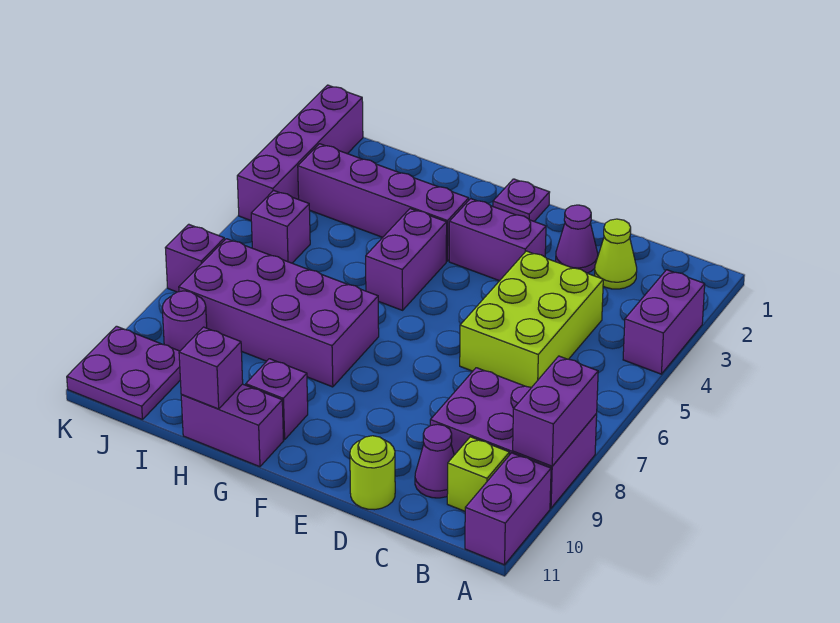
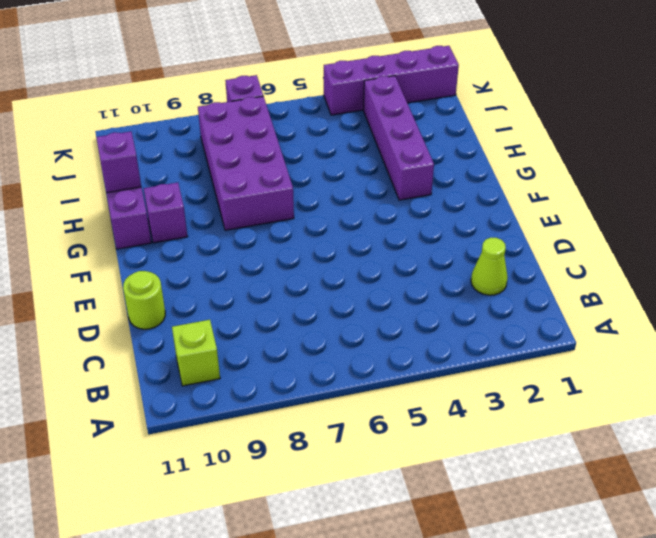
none -> purple 1x2 brick [623,270,705,374]
none -> purple 2x3 brick [430,368,597,508]
none -> purple 1x2 brick [465,453,551,565]

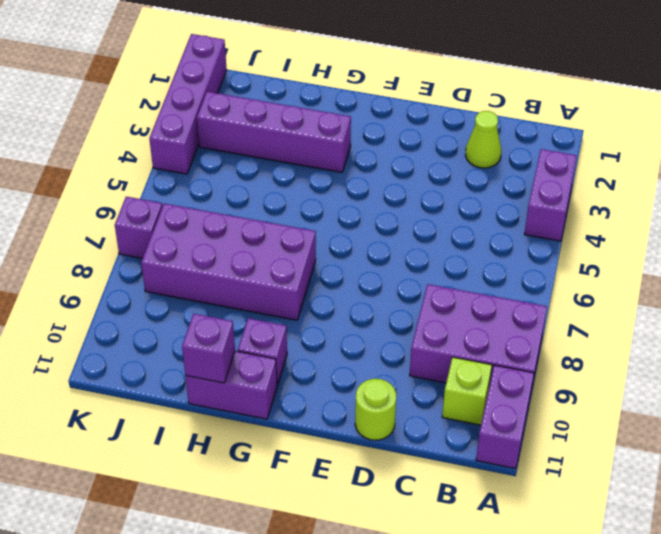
none -> lime 2x3 brick [460,251,603,387]
none -> purple 1x1 cone [415,424,454,498]
none -> purple 1x1 cone [556,205,598,273]

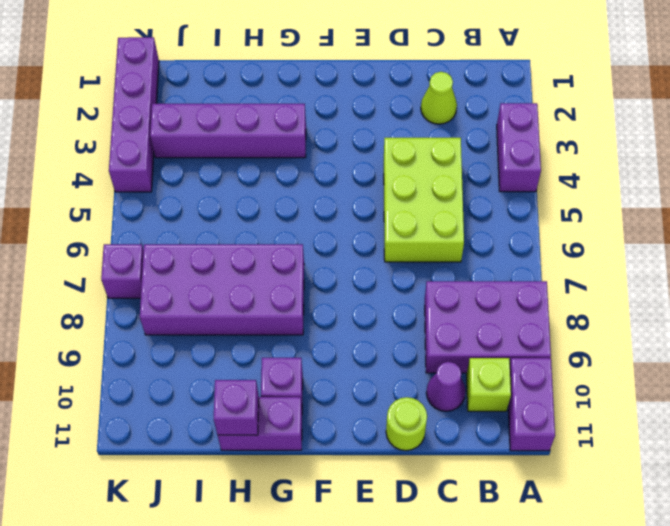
none -> purple 1x1 cone [556,205,598,273]
none -> purple 1x2 brick [449,199,546,281]
none -> purple 1x1 plate [493,179,550,221]

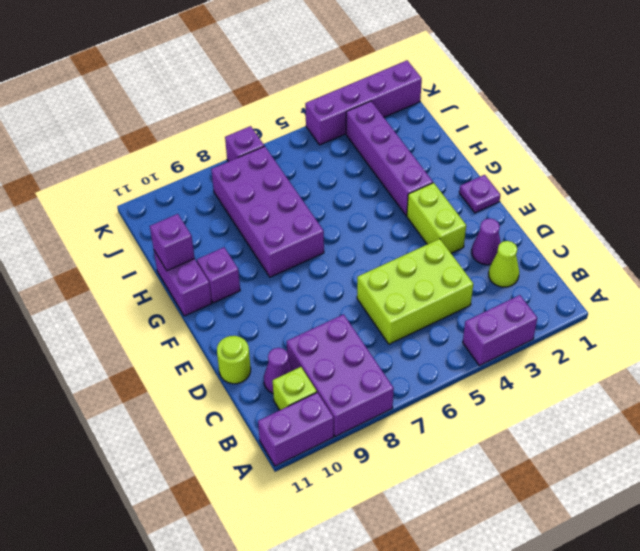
lime 1x2 brick [407,183,466,253] -> purple 1x2 brick [449,199,546,281]
none -> purple 1x2 brick [366,209,447,310]
none -> purple 1x1 brick [251,190,310,263]
none -> purple 1x1 round brick [162,291,207,351]

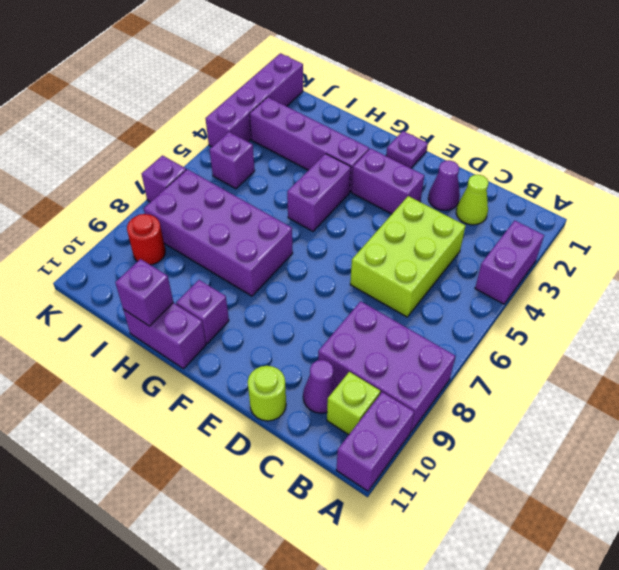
red 1x1 round brick [127,214,165,265] -> purple 1x1 round brick [162,291,207,351]
none -> purple 2x2 plate [67,326,180,420]
none -> purple 1x2 brick [513,356,598,466]

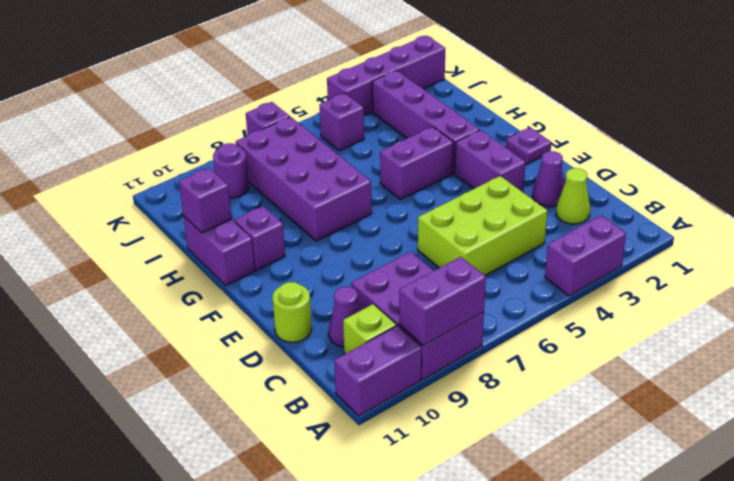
none -> purple 2x2 plate [67,326,180,420]

